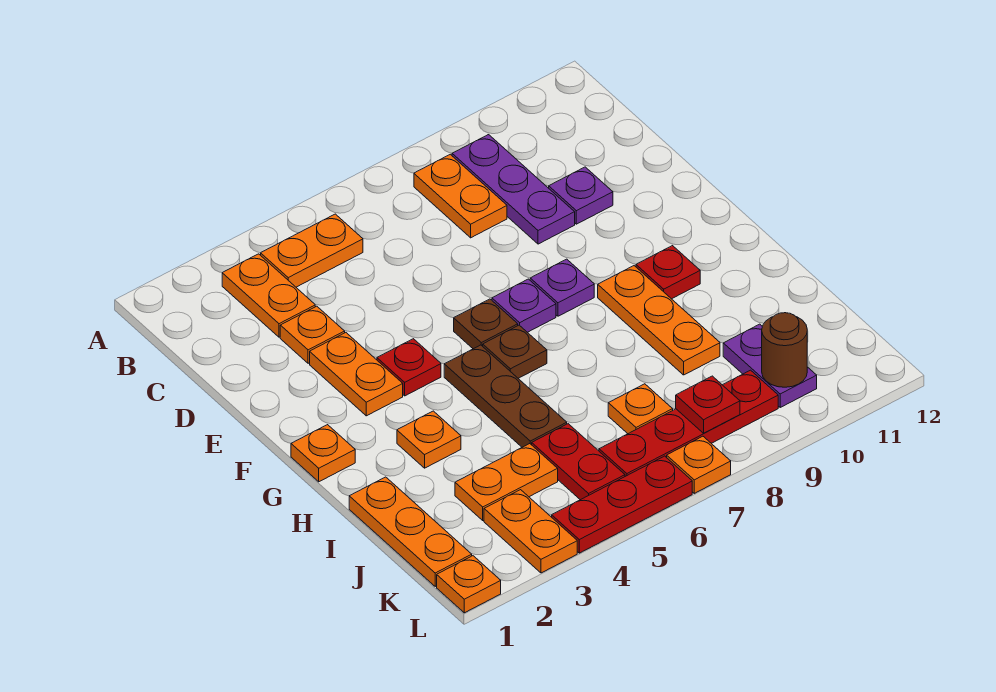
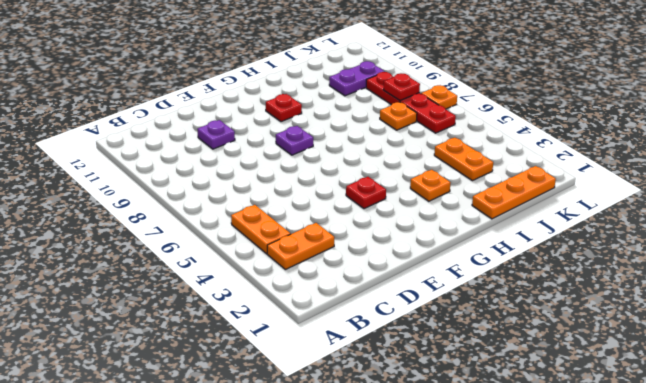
none -> orange 1x2 plate [414,154,507,238]
none -> purple 1x3 plate [452,135,575,244]
none -> orange 1x1 plate [280,306,345,363]

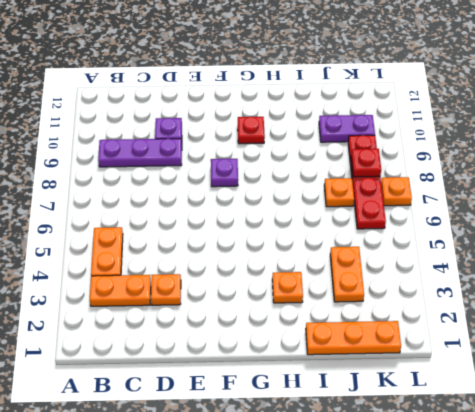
none -> orange 1x2 plate [414,154,507,238]
none -> orange 1x2 plate [310,333,403,416]
none -> red 1x1 plate [377,339,441,396]

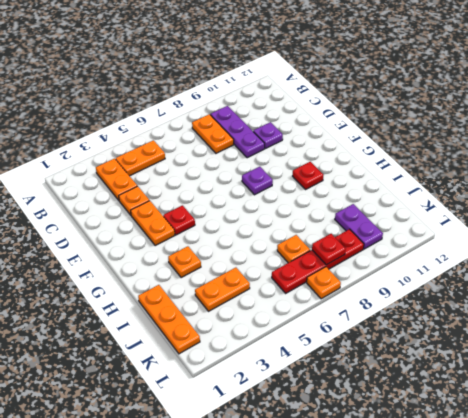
none -> brown 1x1 plate [454,299,518,349]
none -> purple 1x1 plate [492,279,556,332]
none -> orange 1x1 plate [291,425,355,482]

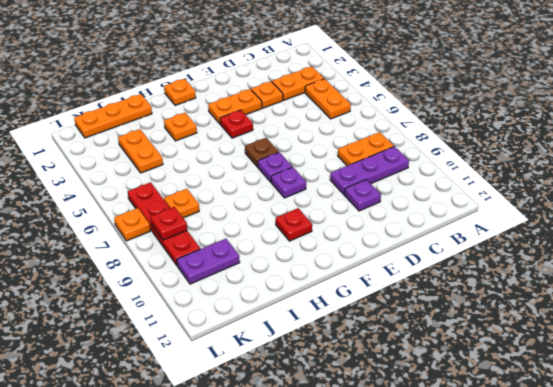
none -> brown 1x3 plate [444,345,567,447]
none -> brown 1x1 plate [483,325,547,378]
none -> orange 1x3 plate [598,266,720,375]

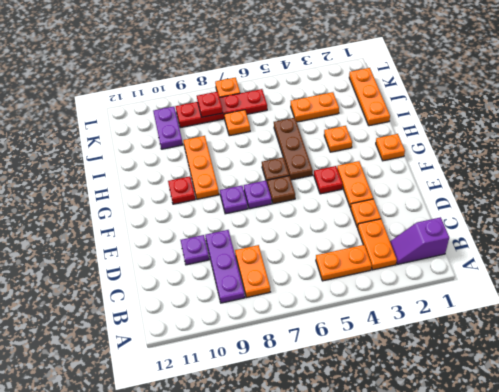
purple 1x2 slope [390,217,449,264] -> none
none -> red 1x2 plate [532,424,625,500]
none -> orange 1x2 plate [484,490,577,573]
none -> orange 1x1 plate [437,556,501,613]

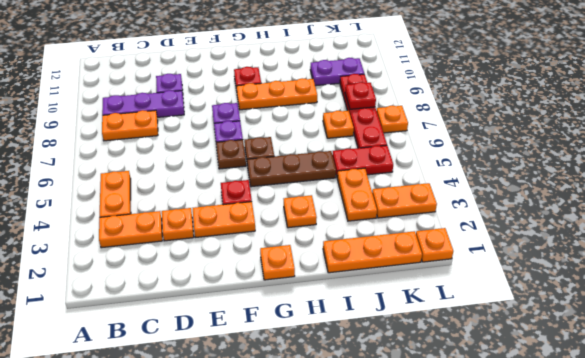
none -> red 1x3 plate [552,456,692,553]
none -> brown 1x1 round brick [762,313,807,387]

